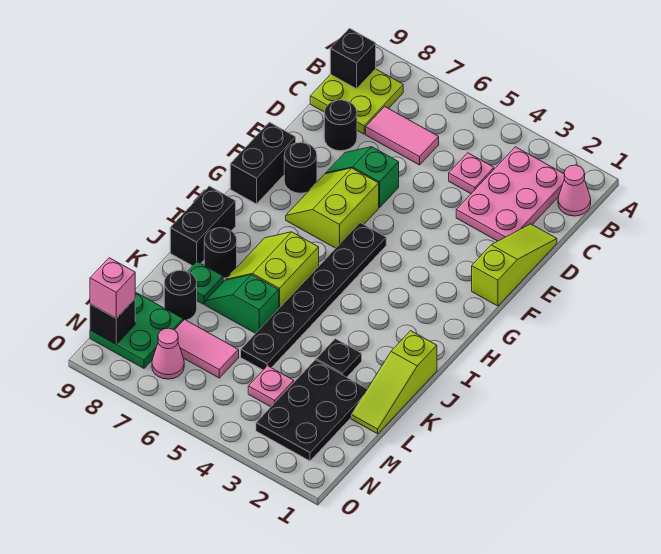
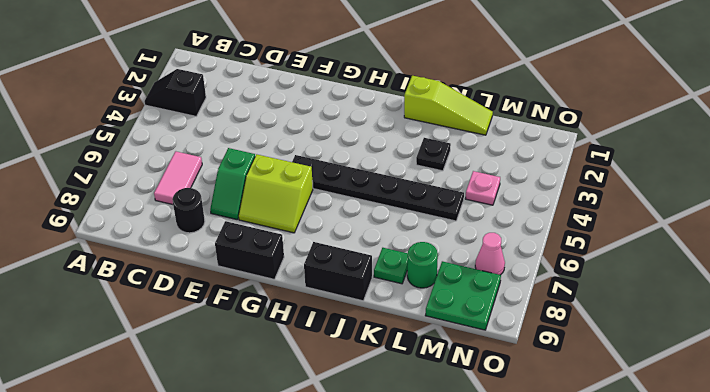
black 1x2 slope [145,69,206,116] -> pink 2x3 plate [456,147,565,241]
green 1x1 round brick [407,242,438,288] -> black 1x1 round brick [164,270,197,320]
none -> pink 1x1 cone [558,165,591,216]
none -> lime 2x2 plate [310,69,403,134]
none -> pink 1x1 plate [449,153,494,194]

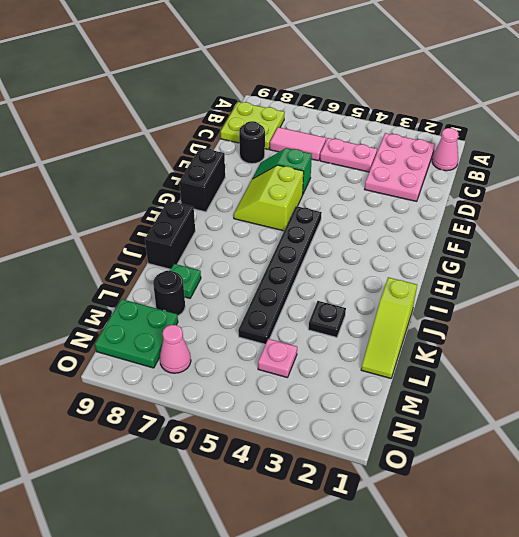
pink 1x2 plate [320,138,377,172] -> pink 1x1 plate [449,153,494,194]
none -> lime 1x3 slope [472,224,557,306]
none -> black 1x1 round brick [284,142,317,193]
none -> lime 2x2 slope [226,232,319,308]

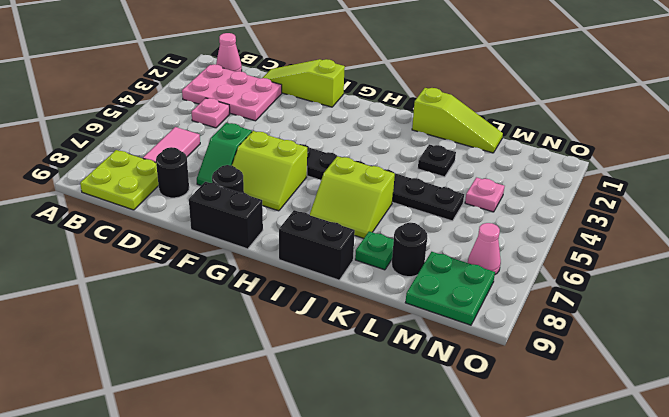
none -> black 1x1 round brick [204,228,237,278]
none -> green 1x2 slope [205,275,279,333]
none -> black 2x3 plate [256,360,367,461]

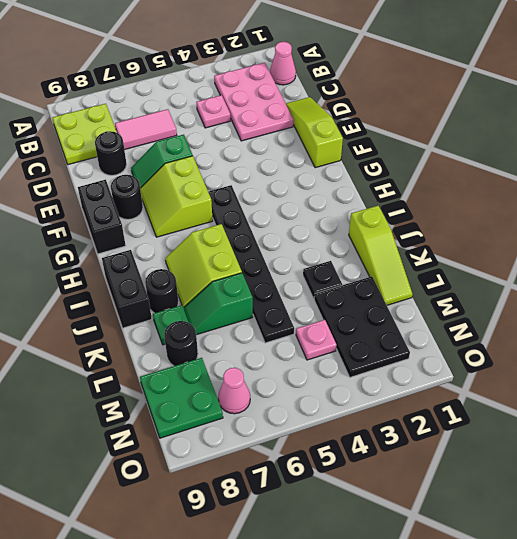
none -> pink 1x2 tile [175,320,239,378]
none -> black 1x1 brick [330,28,376,89]
none -> black 1x1 brick [90,299,135,344]

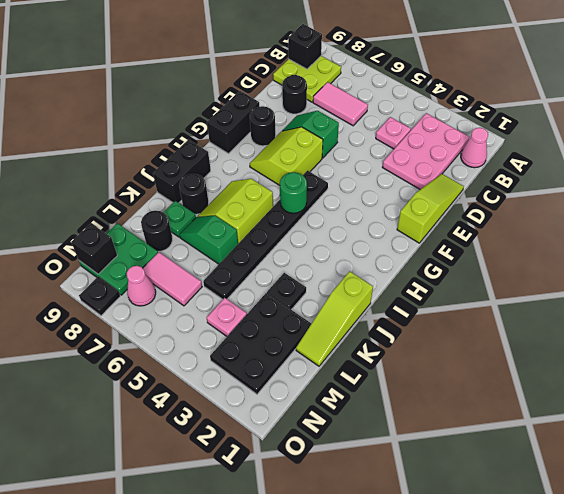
green 1x1 round brick [280,172,307,213] -> none
black 1x1 plate [79,276,120,316] -> none
none -> pink 1x1 brick [90,258,135,318]

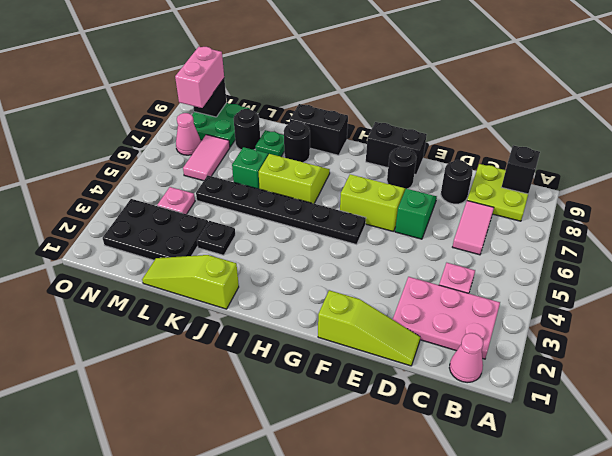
pink 1x2 brick [175,47,224,108] -> pink 1x1 brick [90,258,135,318]

